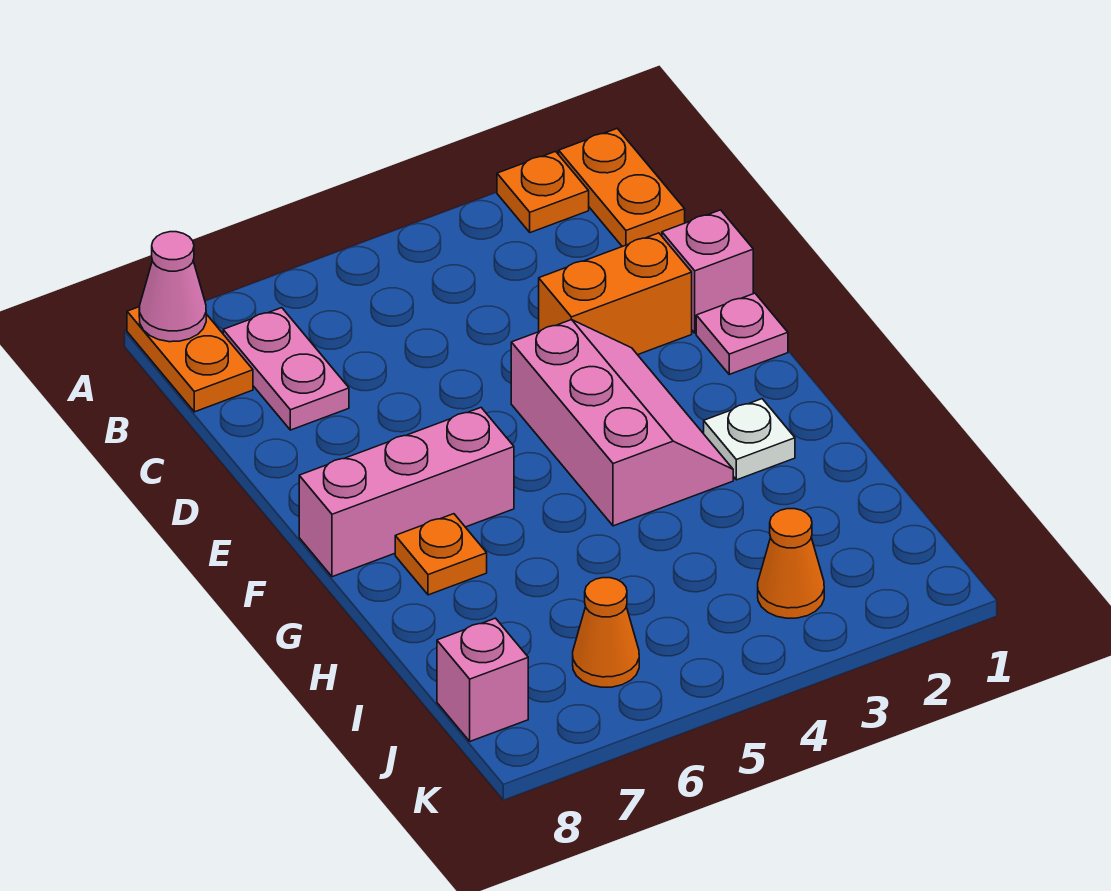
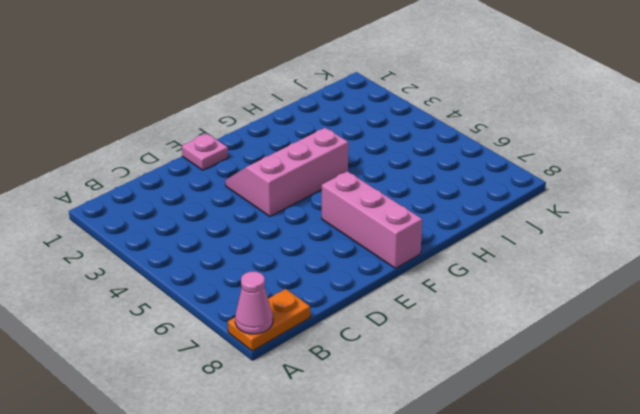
none -> orange 1x2 plate [559,128,685,247]
none -> orange 1x1 plate [497,151,589,233]
none -> pink 1x2 plate [223,308,349,430]

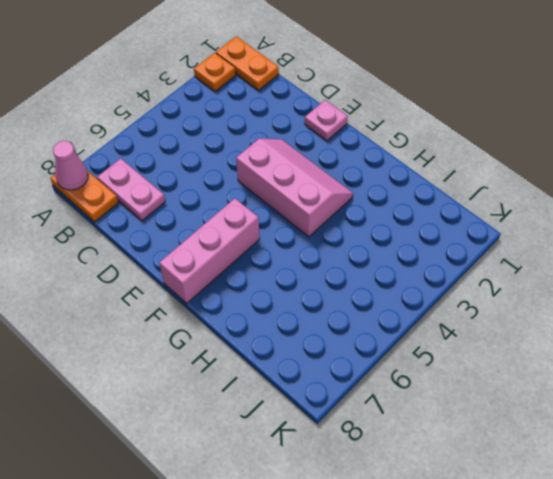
none -> pink 1x1 brick [662,210,753,333]
none -> orange 1x2 brick [539,233,692,355]
none -> white 1x1 plate [704,399,795,480]

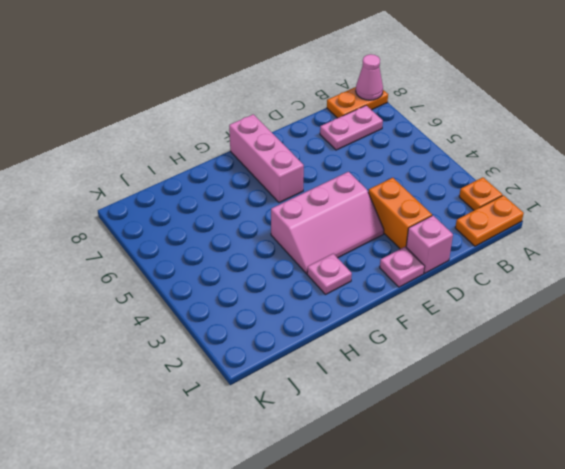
pink 1x1 plate [307,254,352,294] -> white 1x1 plate [704,399,795,480]
none -> orange 1x1 plate [395,514,487,595]
none -> orange 1x1 cone [758,509,824,618]
none -> orange 1x1 cone [573,578,639,687]

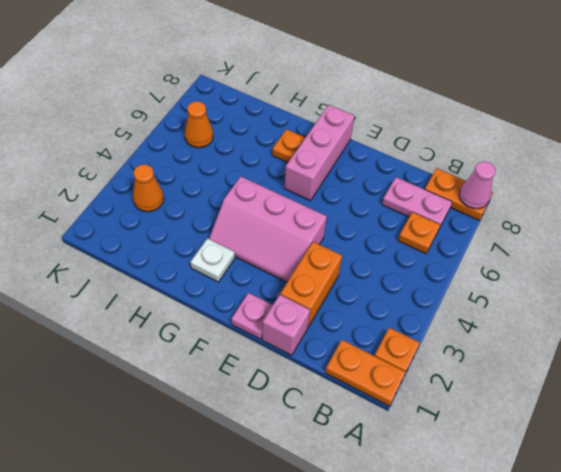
orange 1x1 plate [398,212,440,254] -> none
none -> pink 1x1 brick [437,618,528,741]

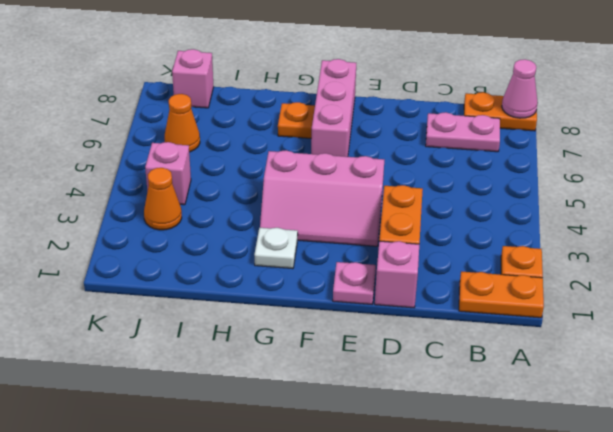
pink 1x1 brick [145,142,191,205] -> none

